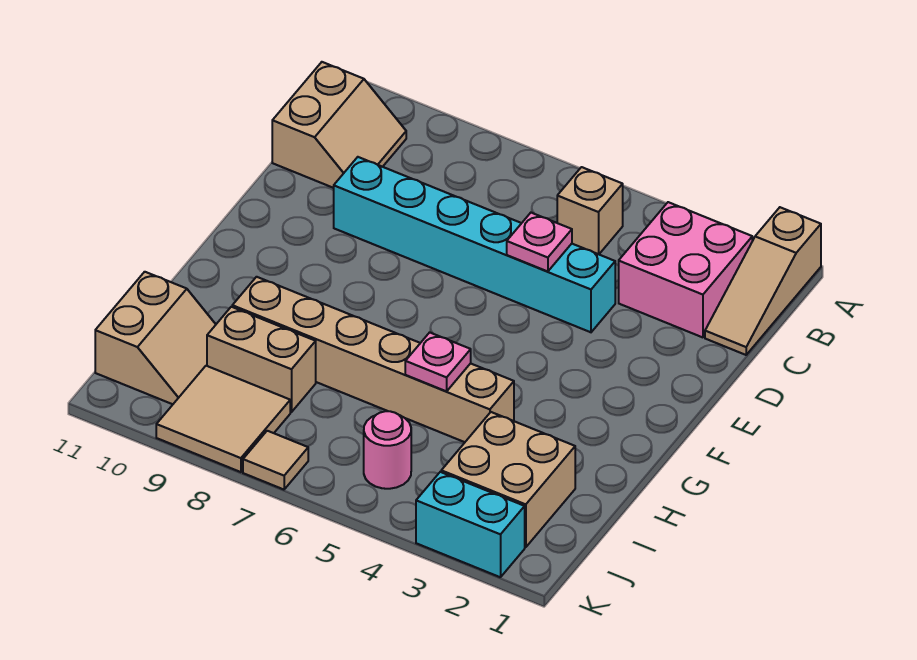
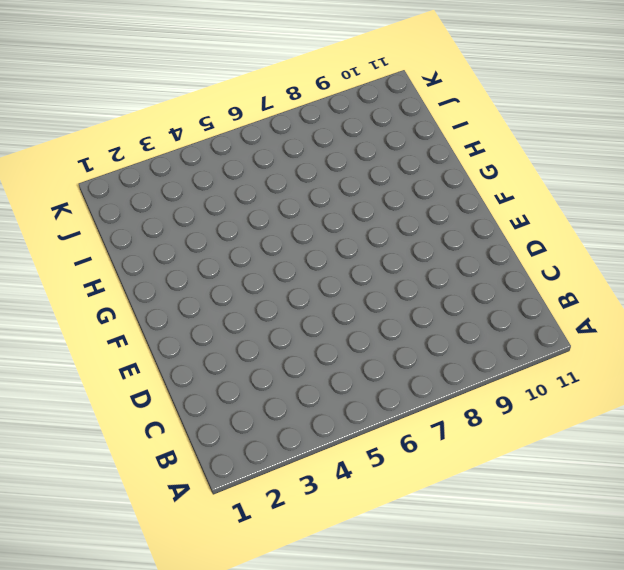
none -> tan 1x3 slope [705,207,821,355]
none -> pink 2x2 brick [619,202,752,337]
none -> tan 1x1 brick [557,167,623,254]

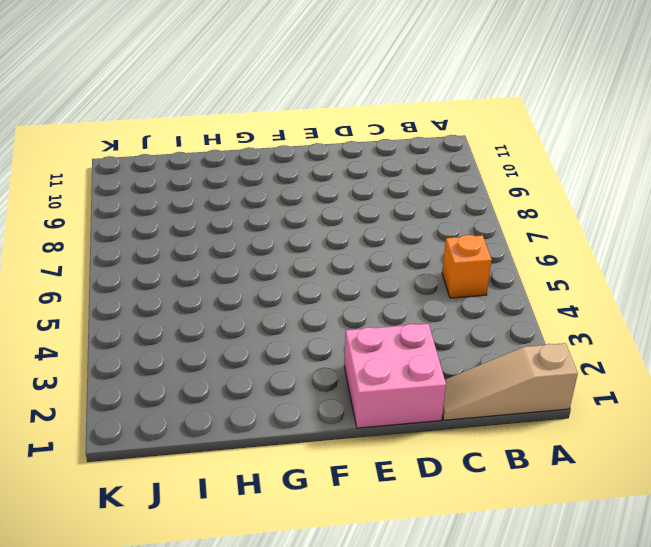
orange 1x1 brick [442,235,492,298] -> tan 1x1 brick [557,167,623,254]
pink 2x2 brick [344,324,446,428] -> pink 2x2 brick moved to [619,202,752,337]
none -> tan 2x2 slope [272,62,406,188]
none -> cyan 1x6 brick [334,157,615,332]
none -> tan 1x6 brick [232,277,514,442]

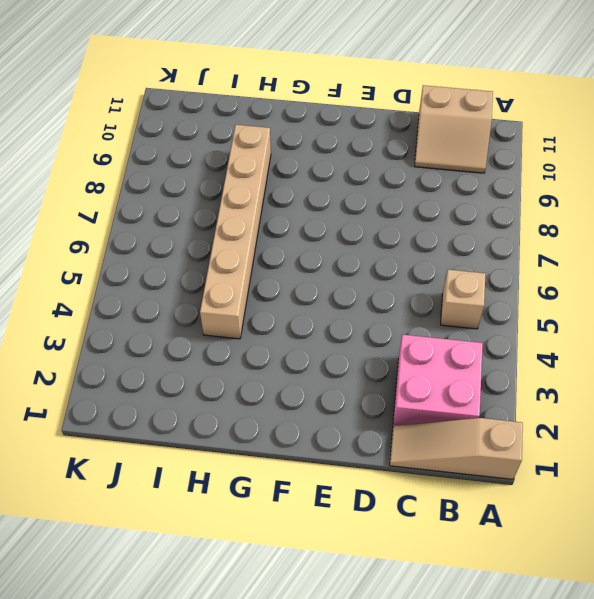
none -> cyan 1x6 brick [334,157,615,332]
none -> tan 2x2 brick [441,412,575,547]
none -> tan 1x2 brick [207,307,316,412]

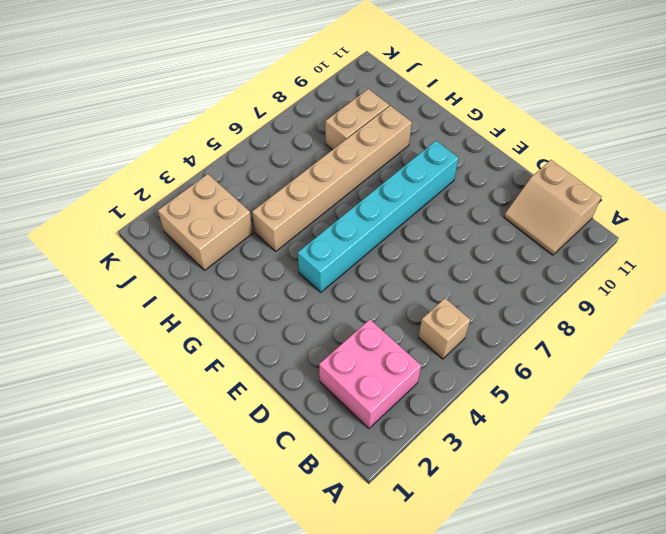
cyan 1x6 brick [298,141,459,292] -> cyan 1x6 brick moved to [334,157,615,332]
none -> tan 1x3 slope [705,207,821,355]
none -> tan 2x2 slope [95,272,216,404]
none -> pink 1x1 round brick [364,411,411,489]

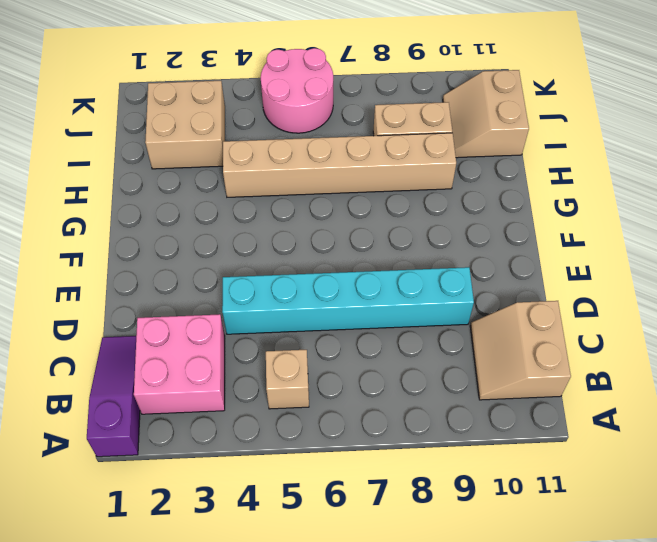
purple 1x3 slope [87,336,140,457] -> tan 1x3 slope [705,207,821,355]
pink 2x2 round brick [261,48,333,133] -> pink 1x1 round brick [364,411,411,489]
none -> tan 2x2 tile [156,366,290,472]
none -> cyan 1x2 brick [416,472,525,577]
none -> tan 1x1 tile [243,431,308,490]

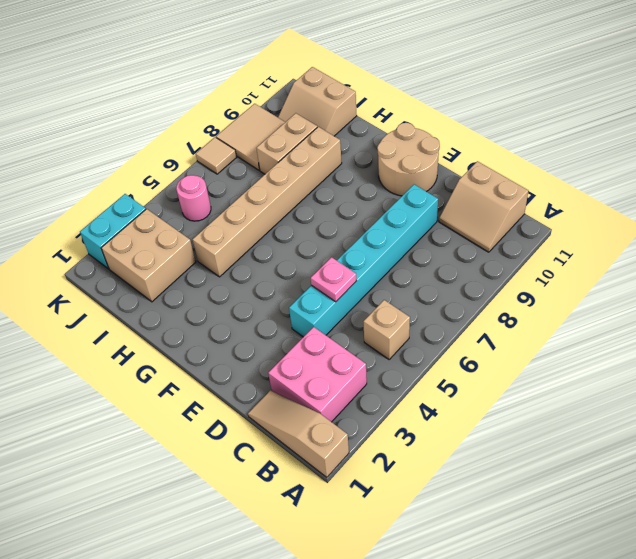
tan 2x2 round brick [377,123,440,196] -> none
none -> pink 1x1 plate [405,332,471,391]

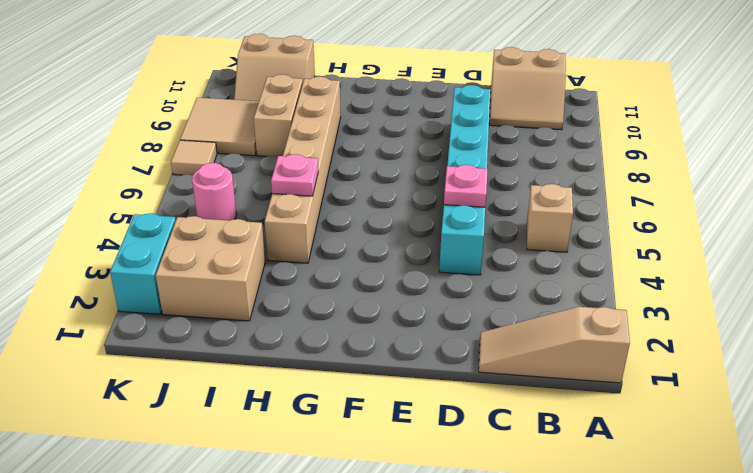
none -> pink 2x2 brick [619,202,752,337]

